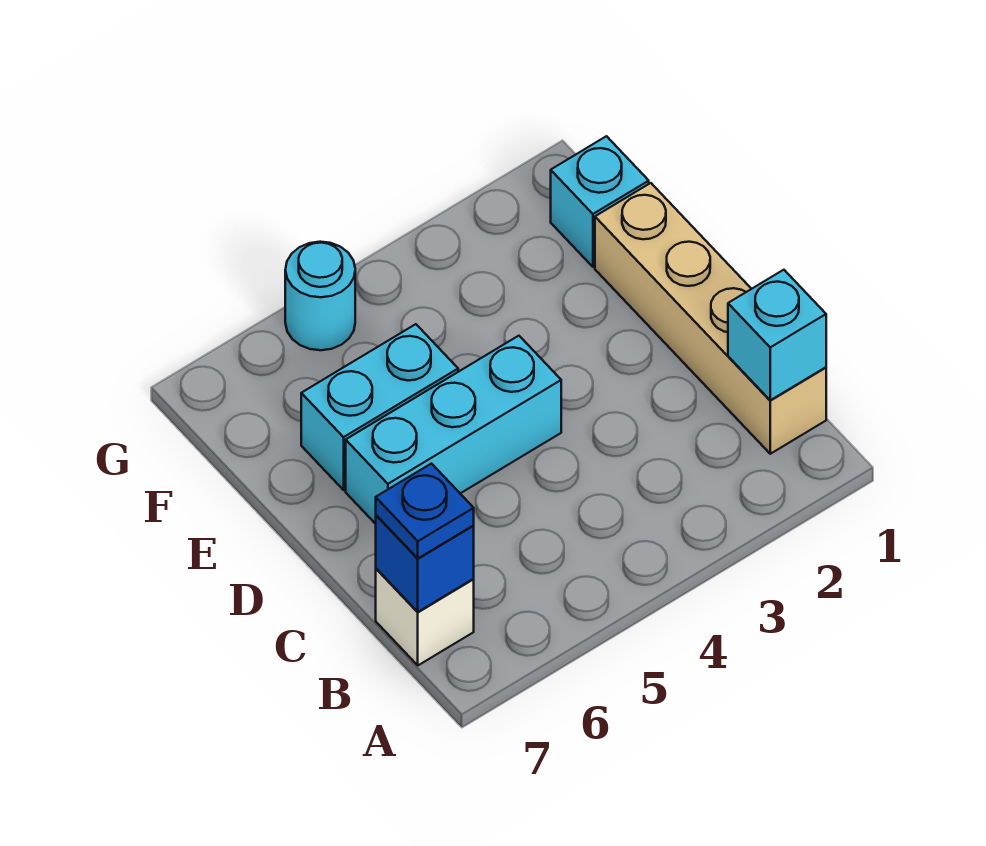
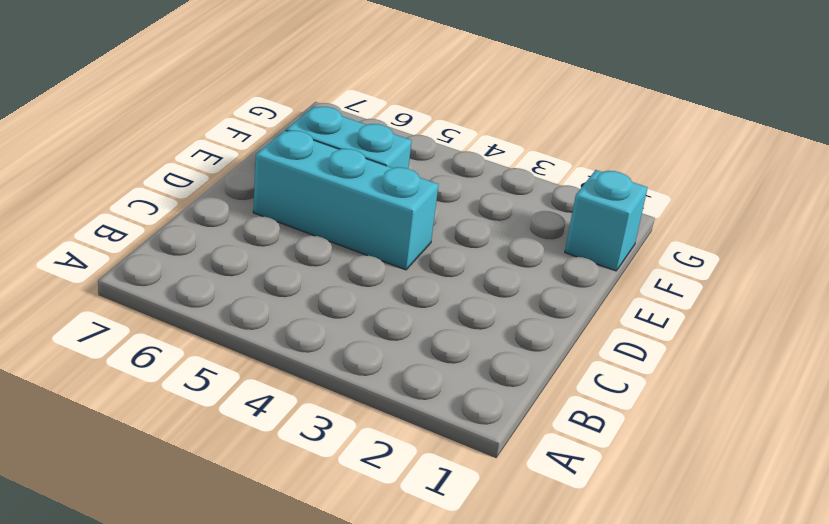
none -> tan 1x4 brick [595,183,826,454]
none -> white 1x1 brick [376,569,474,665]

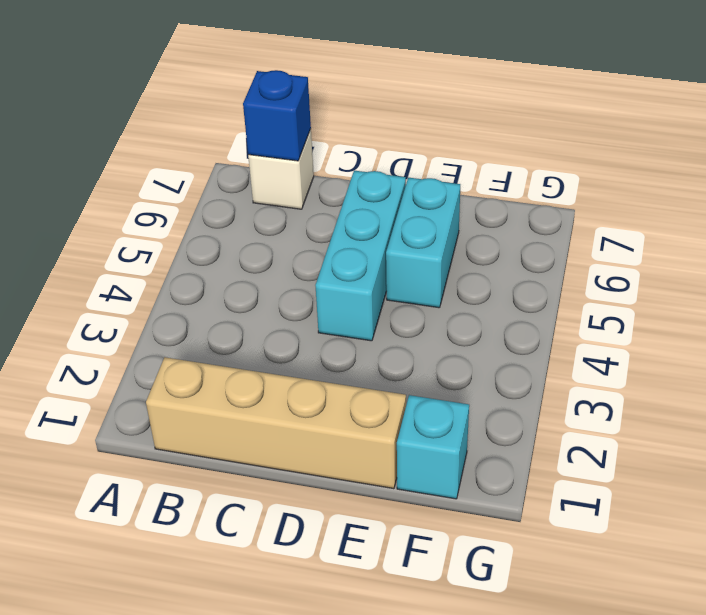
none -> cyan 1x1 round brick [285,242,355,350]
none -> cyan 1x1 brick [728,270,826,400]

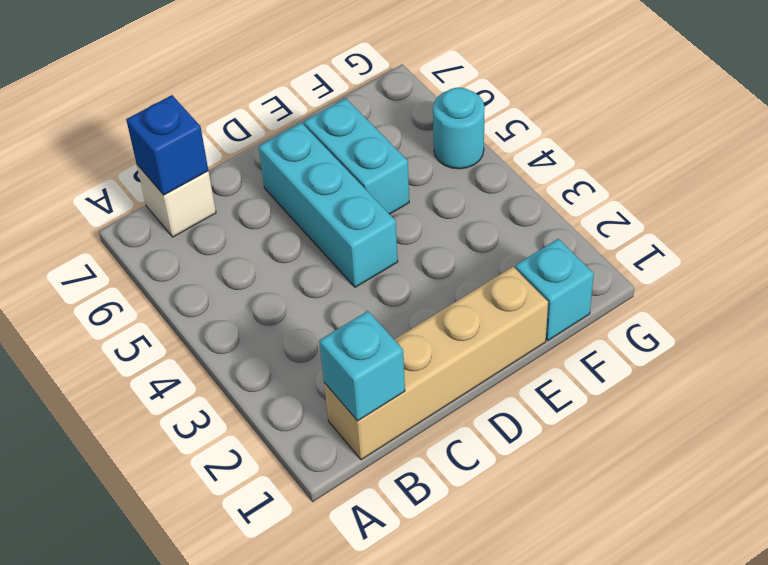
none -> blue 1x1 plate [376,464,474,558]

